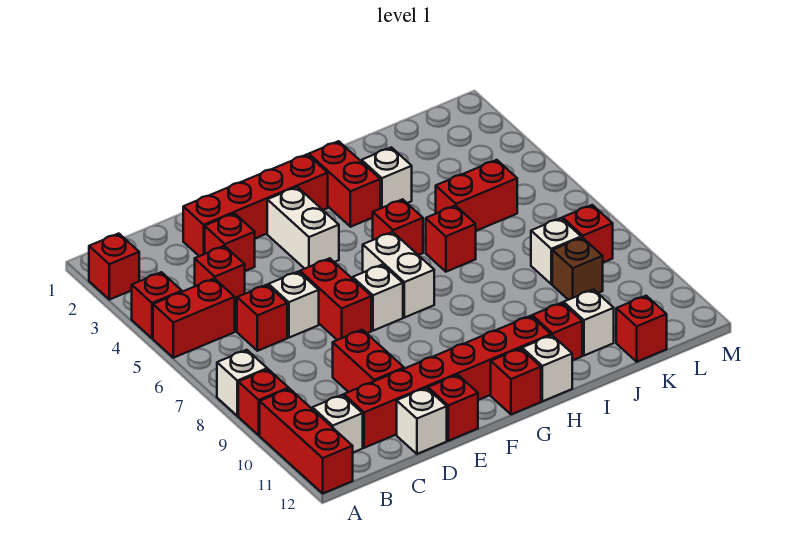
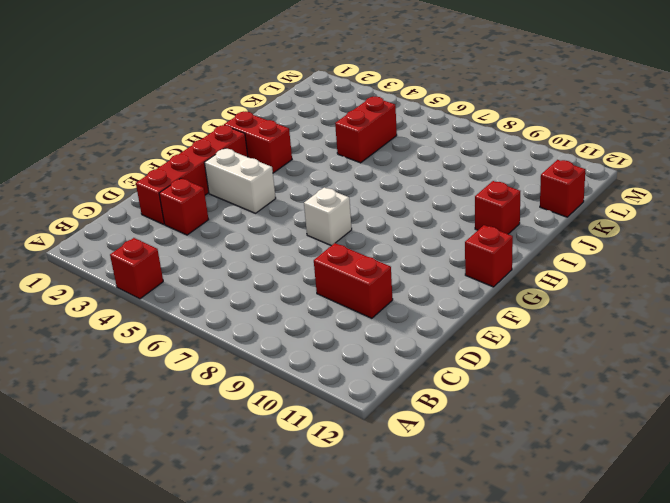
none -> red 1x1 brick [89,233,139,300]
none -> red 1x2 brick [153,278,235,358]
none -> white 1x1 brick [217,350,267,416]
none -> red 1x1 brick [238,369,289,435]

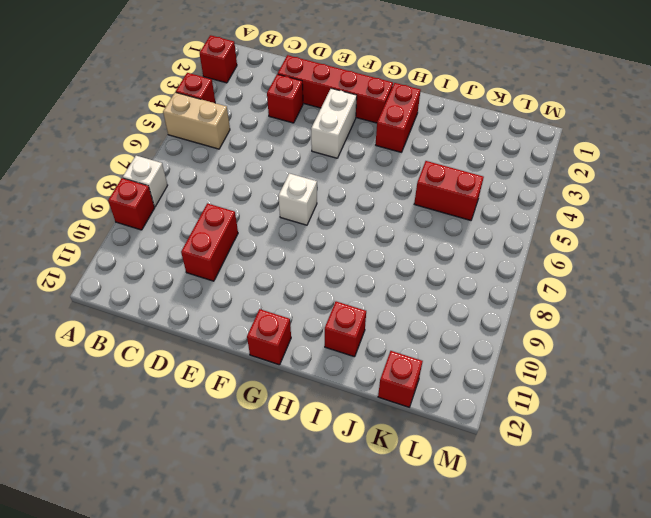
tan 1x2 brick [163,92,230,149] -> red 1x2 brick [153,278,235,358]
none -> red 1x3 brick [260,389,353,493]
none -> white 1x1 brick [312,395,363,452]
none -> red 1x1 brick [195,246,245,304]
none -> red 1x1 brick [237,285,287,351]

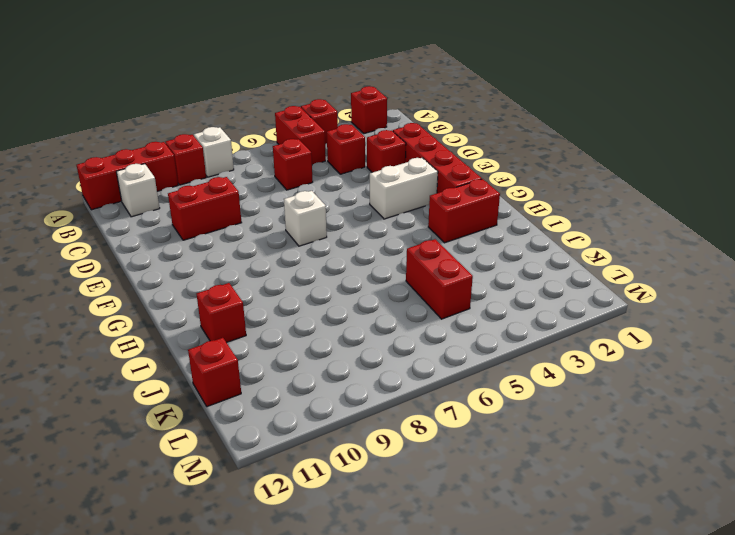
none -> red 1x6 brick [344,316,551,448]
none -> white 1x1 brick [269,271,319,338]
none -> white 1x1 brick [397,388,447,454]
none -> red 1x2 brick [300,258,371,340]

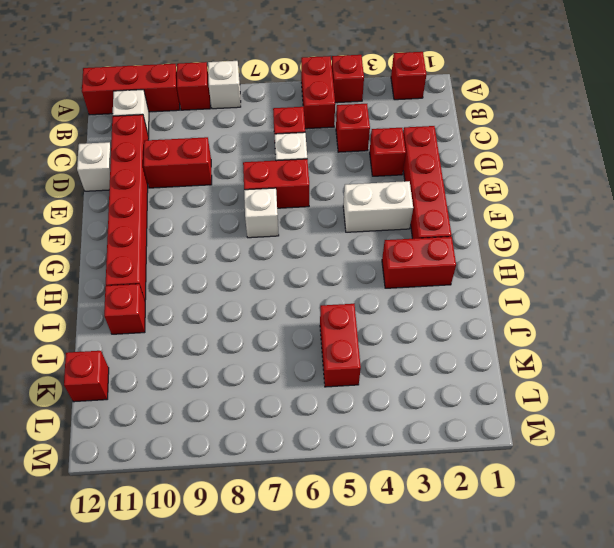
none -> red 1x1 brick [428,375,478,441]
none -> white 1x2 brick [363,232,434,318]
none -> red 1x1 brick [491,348,541,414]
none -> red 1x1 brick [373,199,423,255]

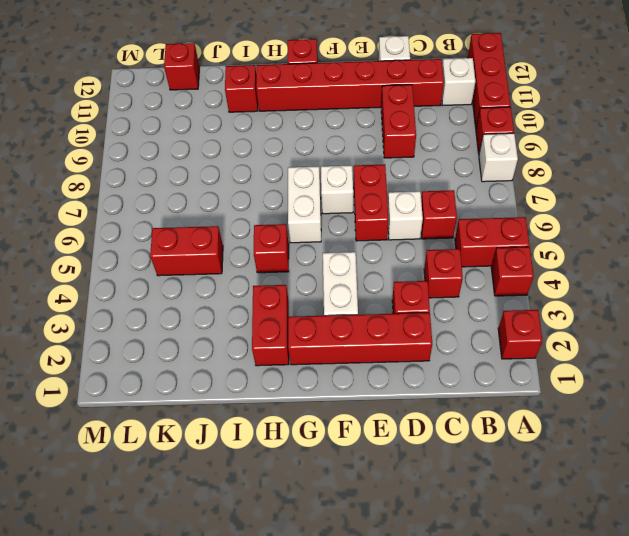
none -> red 1x1 brick [428,375,478,441]
none -> white 1x1 brick [522,335,572,401]
none -> white 1x1 brick [362,147,412,208]
none -> red 1x1 brick [426,206,476,272]

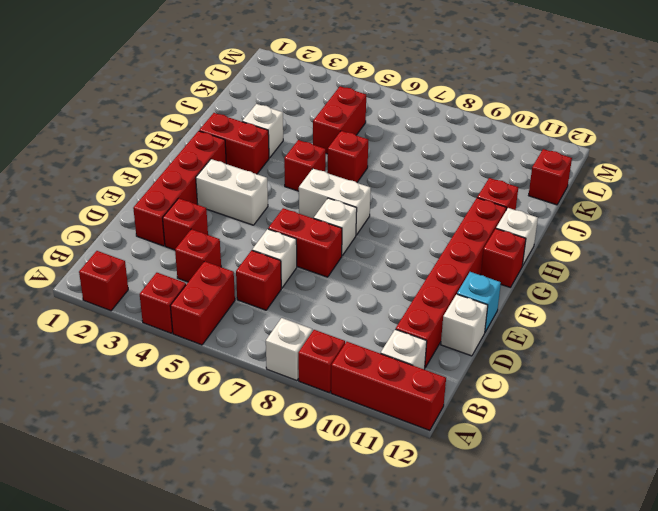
cyan 1x1 brick [457,272,501,332] -> red 1x1 brick [428,375,478,441]
none -> red 1x2 brick [333,330,404,392]
none -> white 1x1 brick [564,289,614,356]
none -> white 1x1 brick [531,218,581,284]
none -> brown 1x1 brick [552,237,603,300]

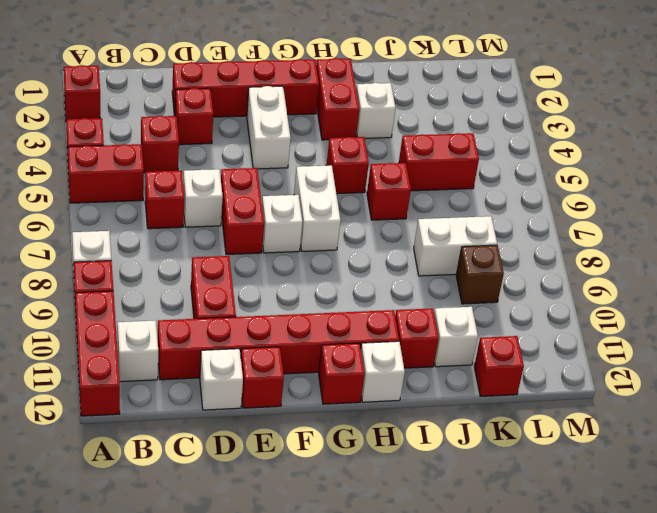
white 1x2 brick [414,216,497,276] -> white 1x1 brick [531,218,581,284]
none -> red 1x1 brick [562,205,613,263]

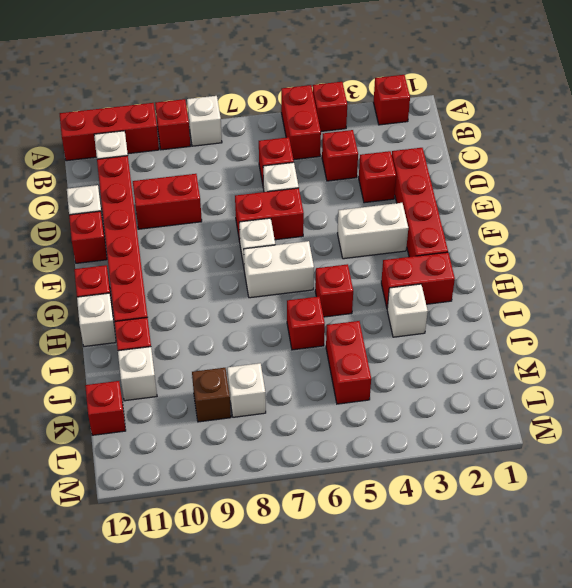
none -> red 1x1 brick [562,205,613,263]

